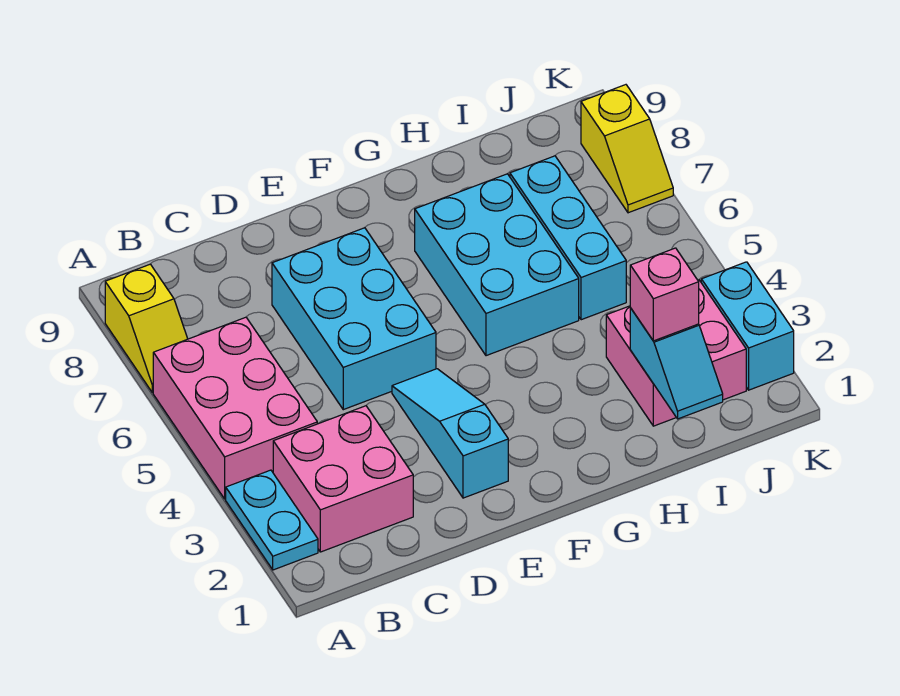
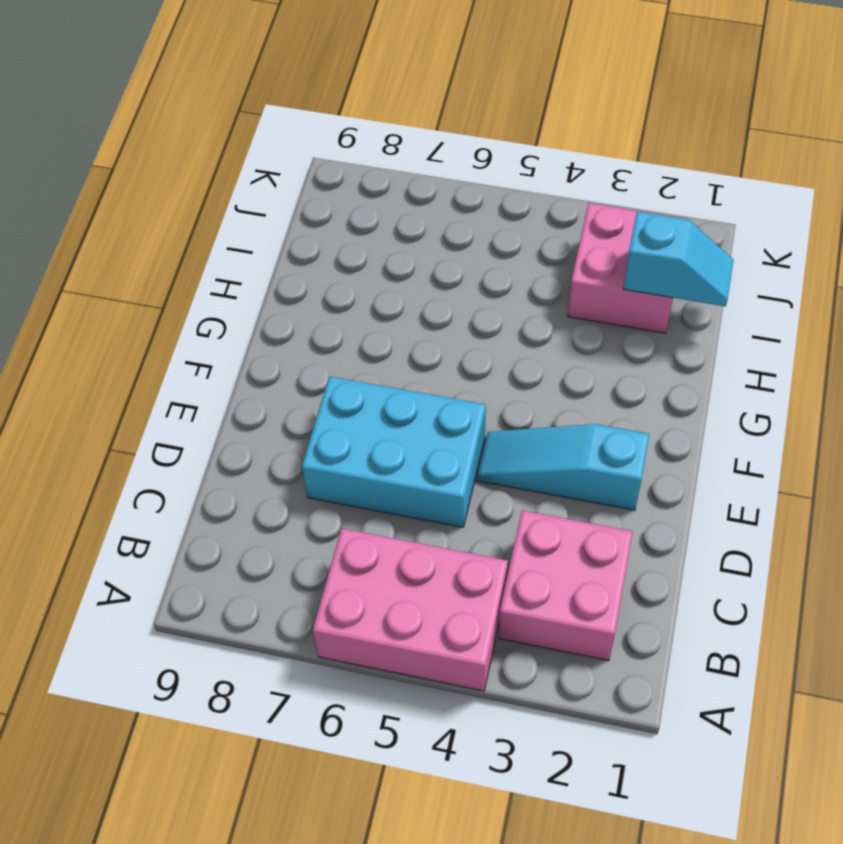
none -> cyan 1x2 plate [226,470,318,570]
none -> yellow 1x2 slope [105,264,188,393]
none -> cyan 2x3 brick [415,174,579,356]

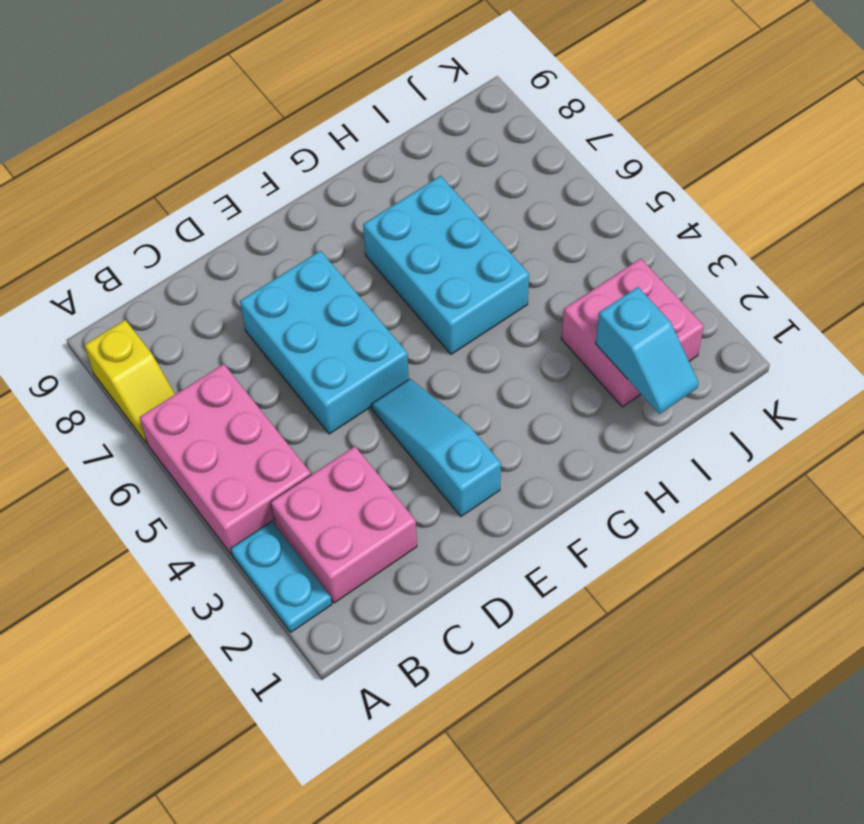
none -> cyan 1x3 brick [510,156,626,320]
none -> cyan 1x2 brick [701,262,794,390]
none -> yellow 1x2 slope [581,85,673,213]

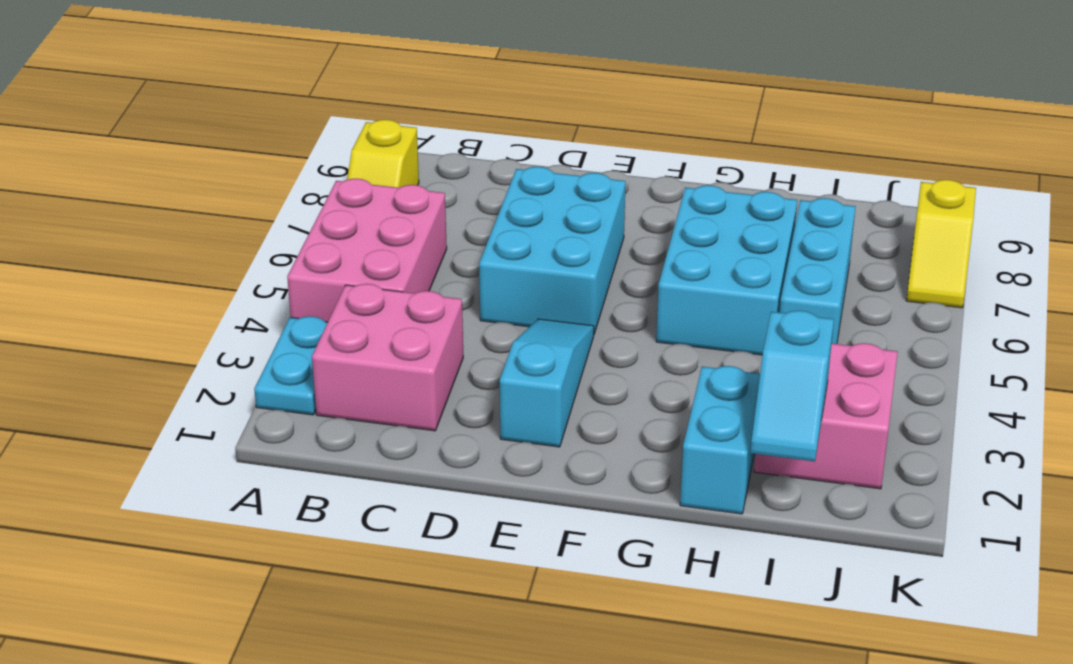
cyan 1x2 brick [680,366,760,514] -> cyan 1x2 brick moved to [701,262,794,390]
none -> pink 1x1 brick [630,248,699,341]

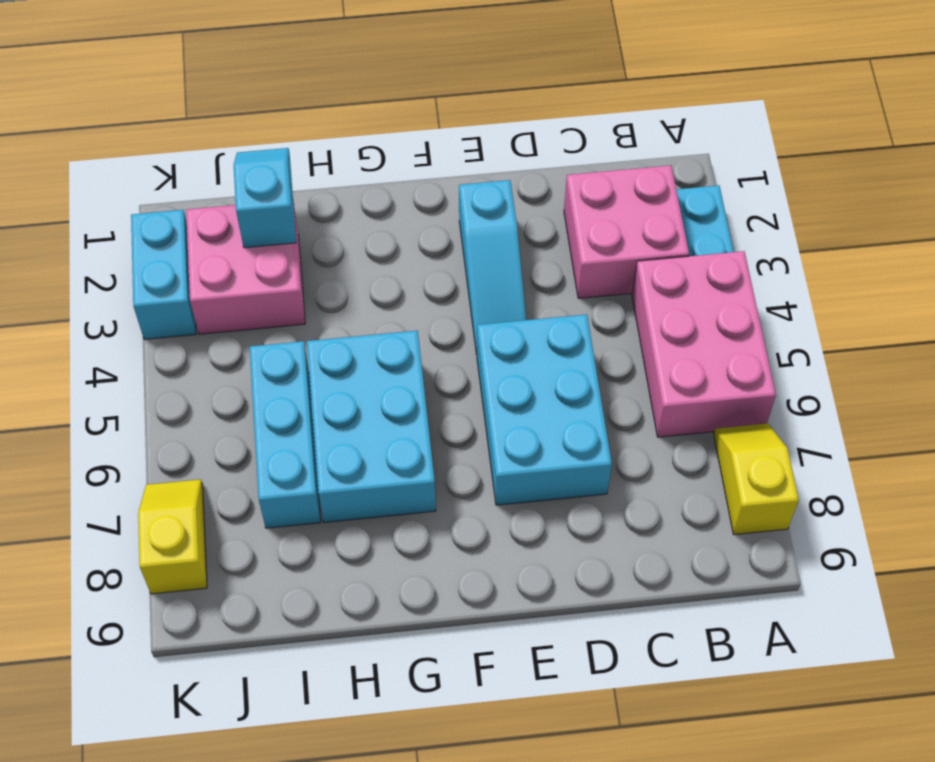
none -> pink 1x1 brick [630,248,699,341]

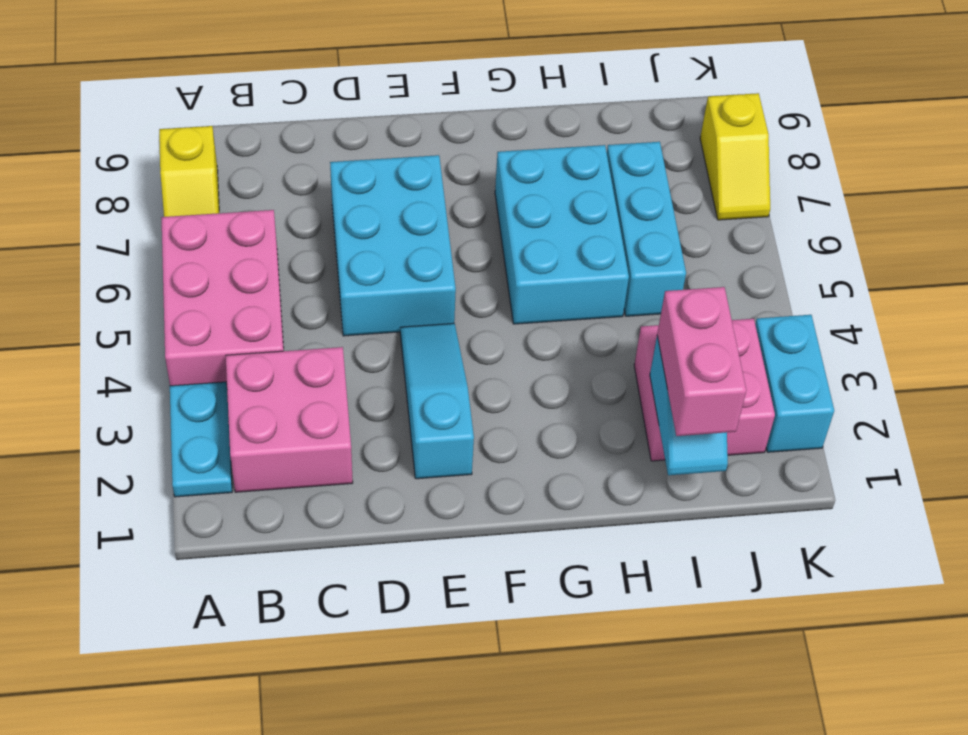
pink 1x2 brick [657,287,746,436] -> pink 1x1 brick [630,248,699,341]

